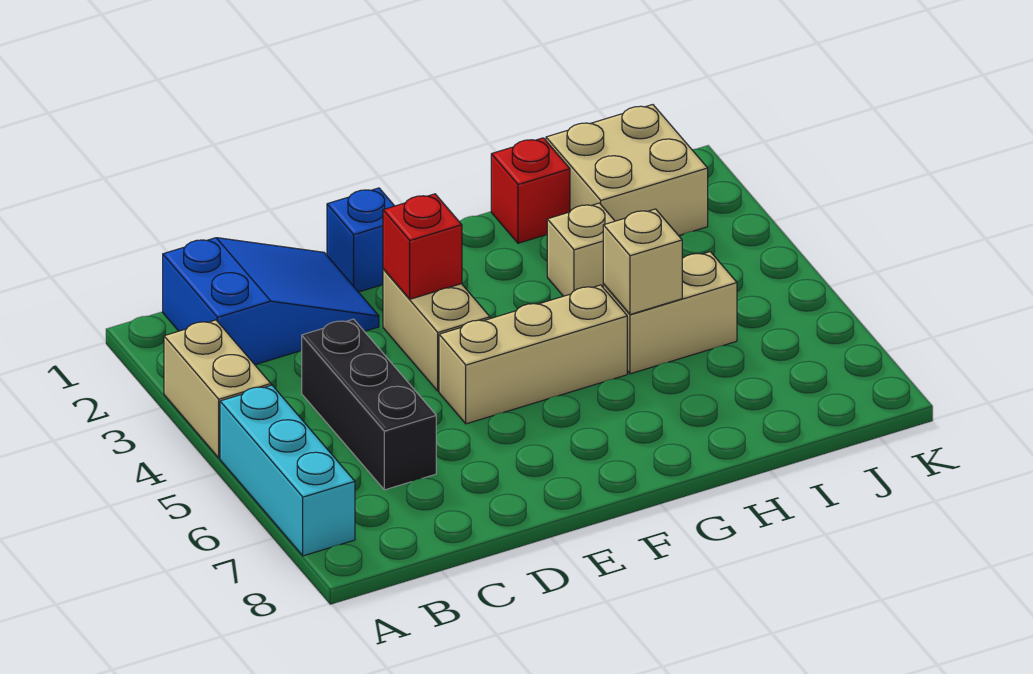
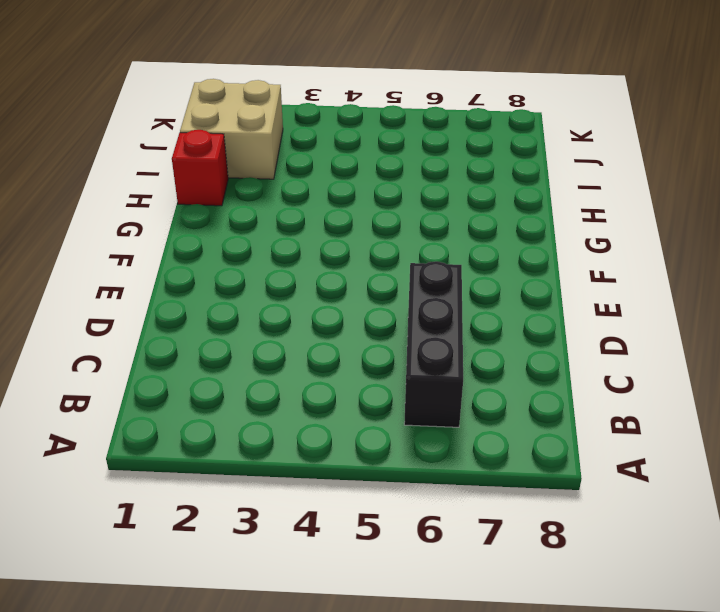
black 1x3 brick [404,261,463,427] -> black 1x3 brick turned to [302,319,436,490]
none -> tan 1x2 brick [164,320,271,458]
none -> cyan 1x3 brick [220,385,355,556]
none -> blue 2x3 slope [163,238,379,365]

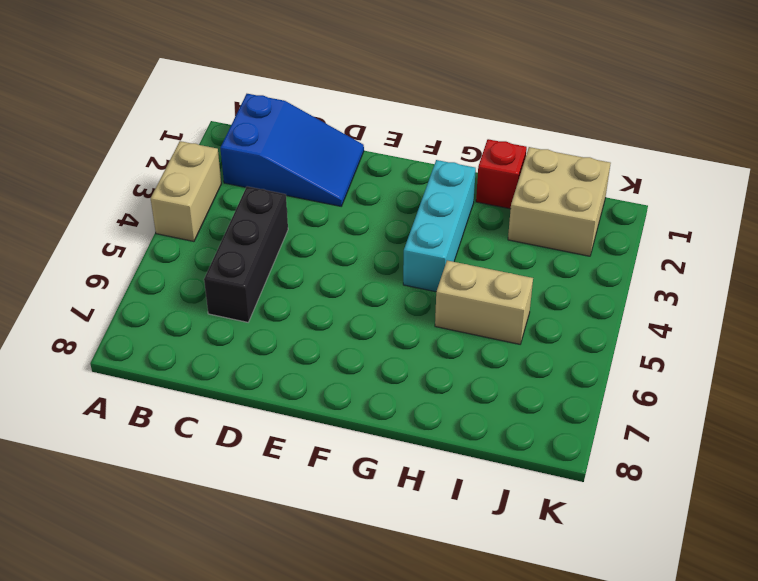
cyan 1x3 brick [403,160,476,292] -> cyan 1x3 brick moved to [220,385,355,556]
none -> blue 1x1 brick [327,188,394,292]
none -> tan 1x2 brick [383,269,490,391]
none -> tan 1x3 brick [439,285,627,424]

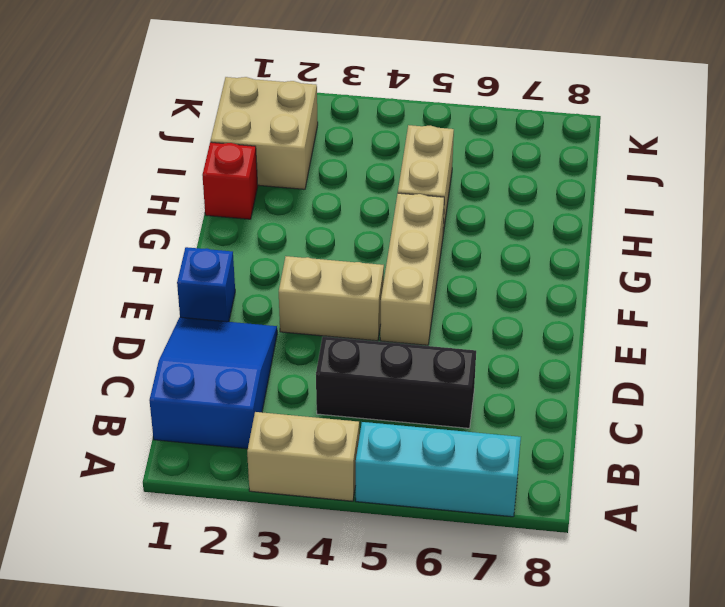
none -> tan 1x1 brick [547,203,615,296]
none -> red 1x1 brick [383,194,462,299]
none -> tan 1x1 brick [603,209,682,314]

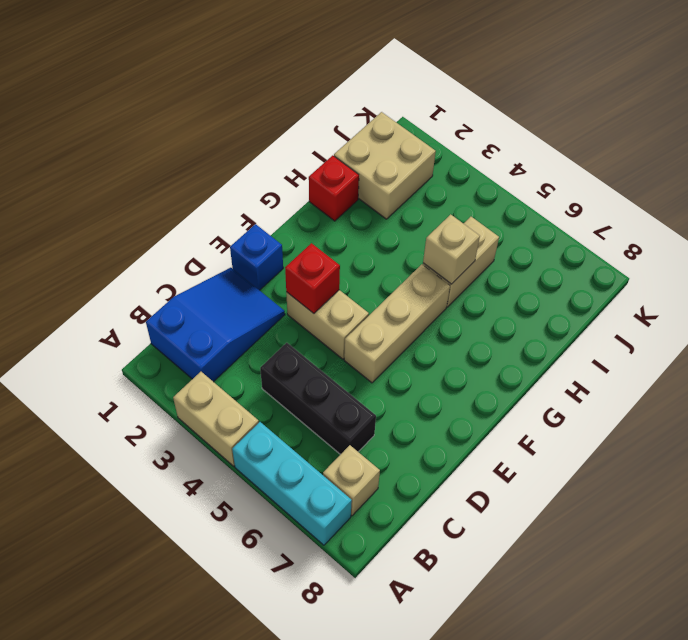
tan 1x1 brick [323,445,380,516] -> tan 1x1 brick moved to [547,203,615,296]

